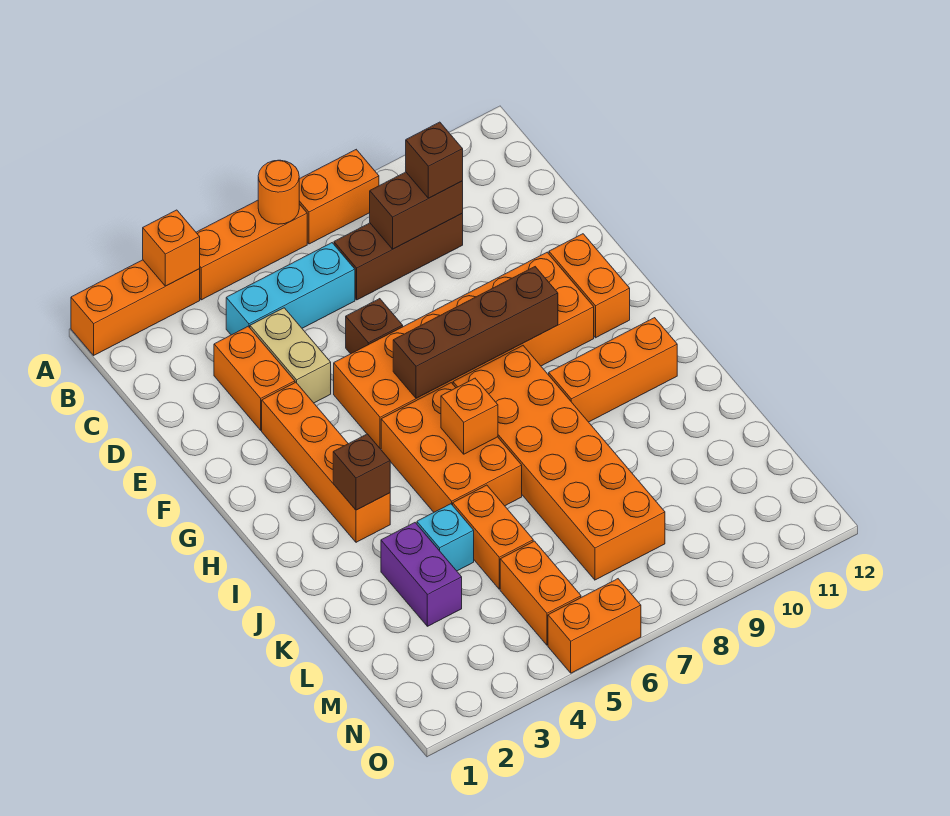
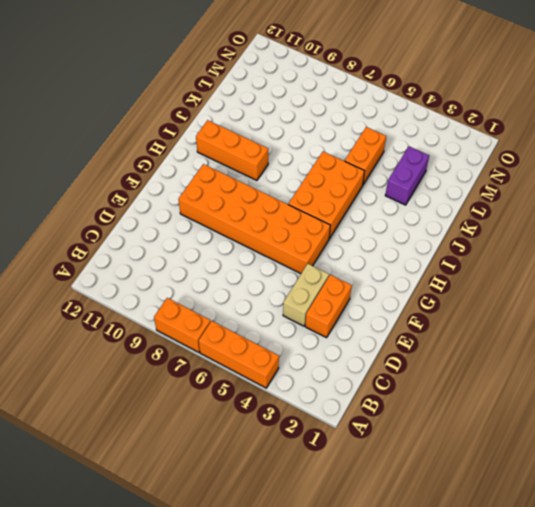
none -> orange 1x3 brick [71,260,200,355]
none -> cyan 1x3 brick [226,243,355,335]
none -> brown 1x3 brick [334,214,463,300]

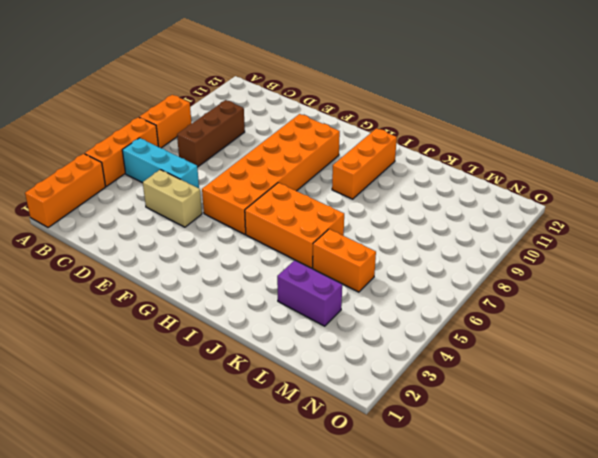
cyan 1x3 brick [122,138,199,188] -> cyan 1x3 brick turned to [226,243,355,335]
none -> orange 1x2 brick [214,326,295,430]
none -> brown 1x1 brick [346,299,403,354]
none -> orange 1x4 brick [262,382,390,542]

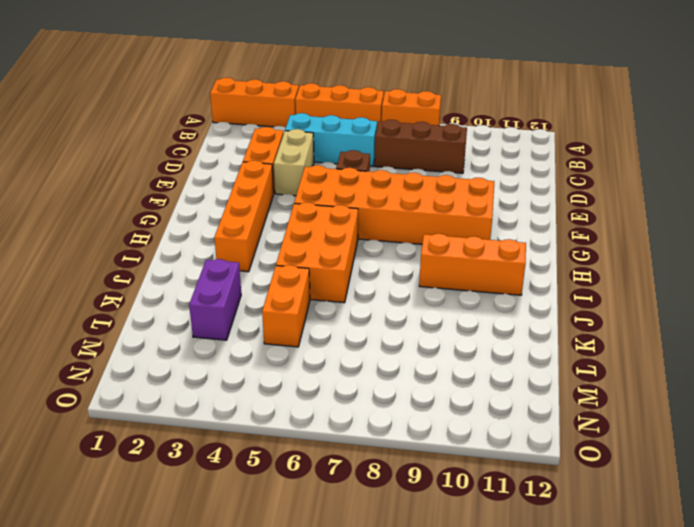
none -> orange 1x2 brick [549,234,630,338]
none -> orange 2x6 brick [453,346,665,580]
none -> cyan 1x1 brick [417,504,474,571]

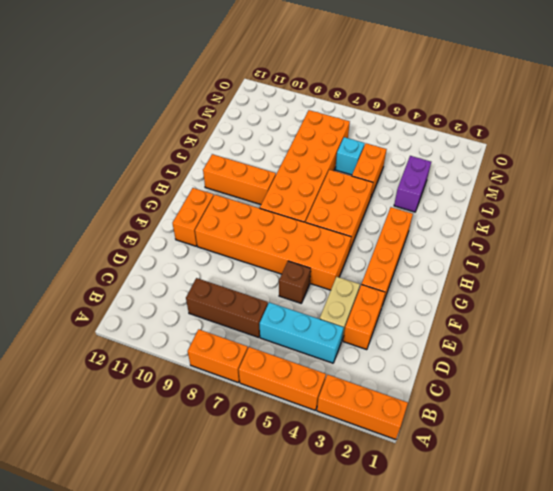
cyan 1x1 brick [335,137,364,175] -> cyan 1x1 brick moved to [417,504,474,571]
none -> orange 1x2 brick [500,541,581,645]
none -> orange 1x2 brick [548,579,641,673]
none -> orange 1x1 brick [143,210,200,286]

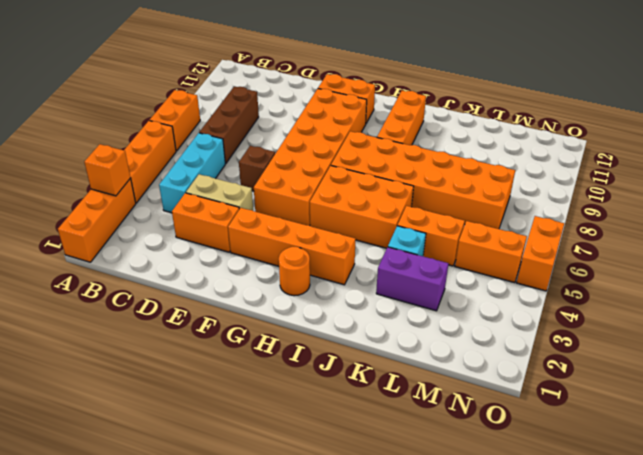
orange 1x1 round brick [279,247,310,296] -> orange 1x1 round brick moved to [258,160,299,224]
none -> brown 1x2 brick [370,172,463,249]
none -> brown 1x4 brick [393,267,558,398]
none -> brown 1x1 brick [333,434,390,510]

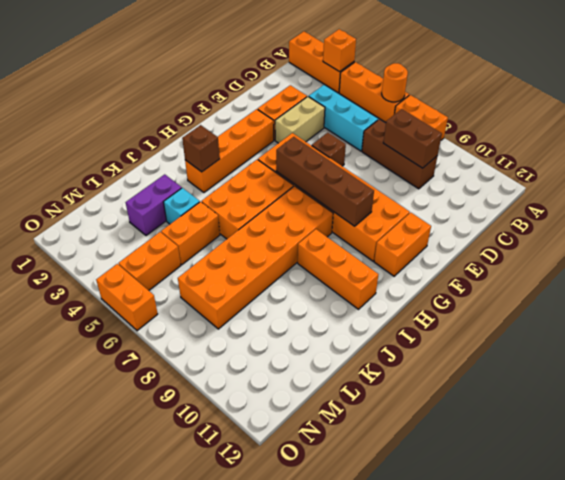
none -> orange 1x1 brick [441,378,498,454]
none -> brown 1x1 brick [406,122,463,198]

